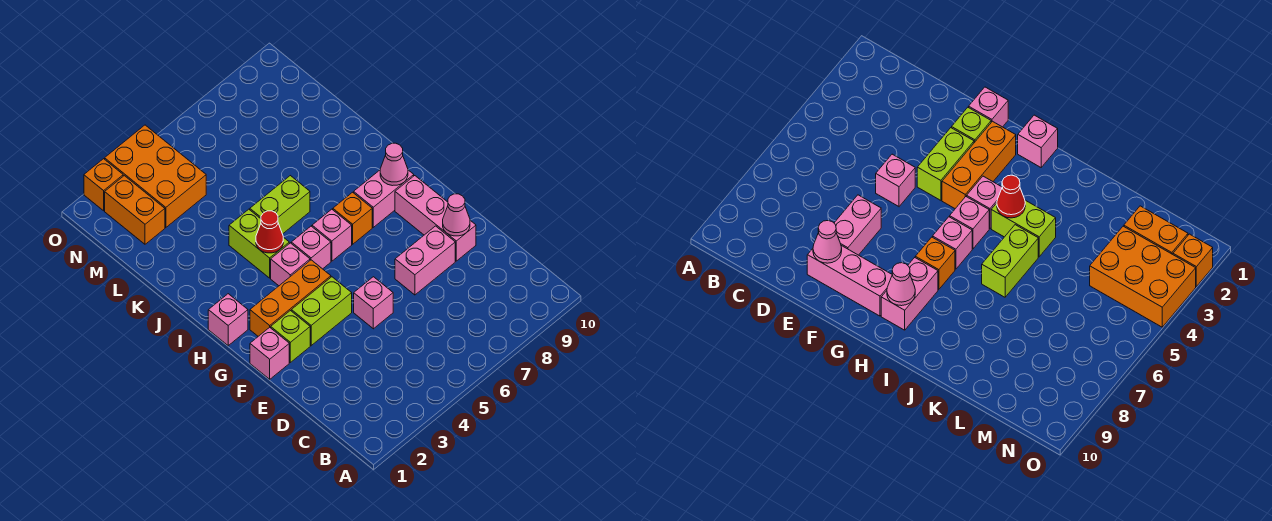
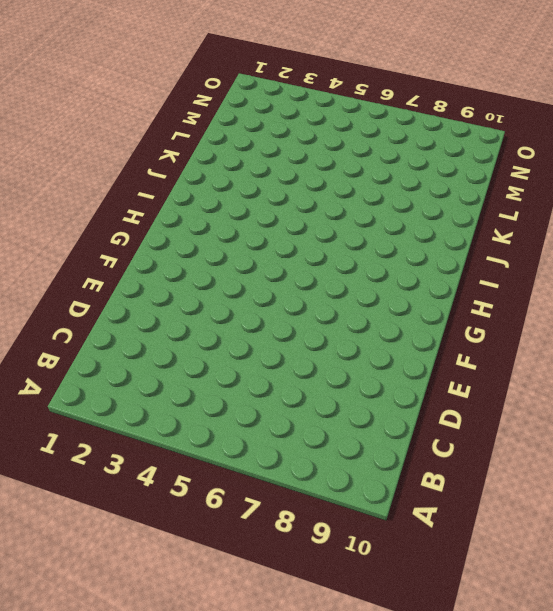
none -> pink 1x1 brick [354,277,393,329]
none -> pink 1x2 brick [395,226,455,295]
none -> pink 1x3 brick [395,176,476,261]

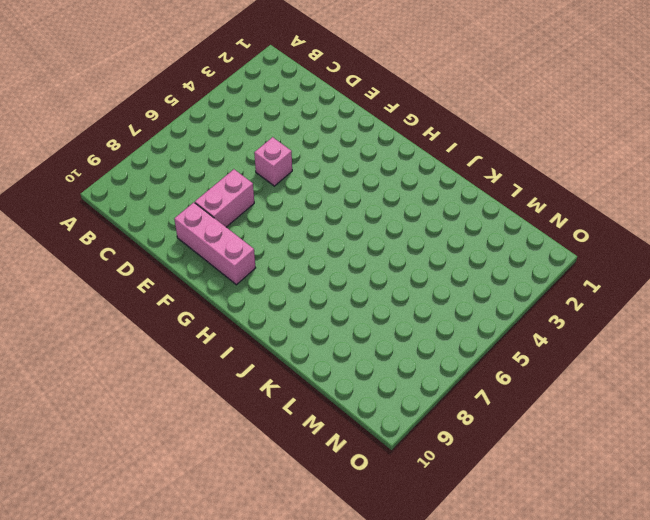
none -> pink 1x1 brick [250,327,289,379]
none -> lime 1x1 brick [271,311,310,362]
none -> lime 1x2 brick [291,277,352,346]

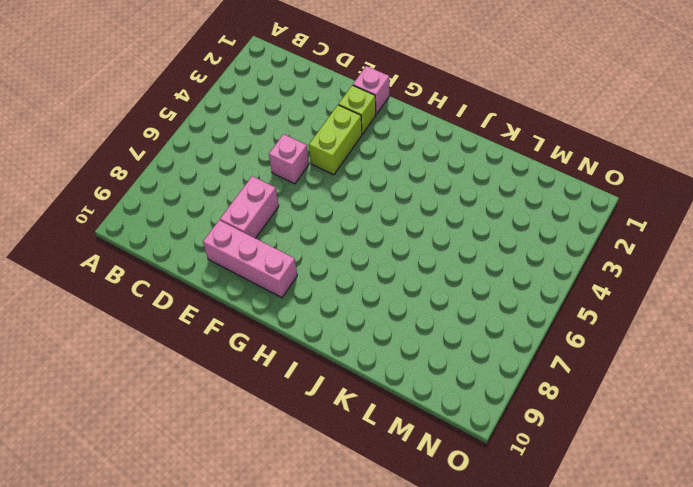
none -> orange 1x3 brick [250,260,331,336]
none -> pink 1x1 brick [208,294,248,346]
none -> pink 1x1 brick [271,243,310,286]

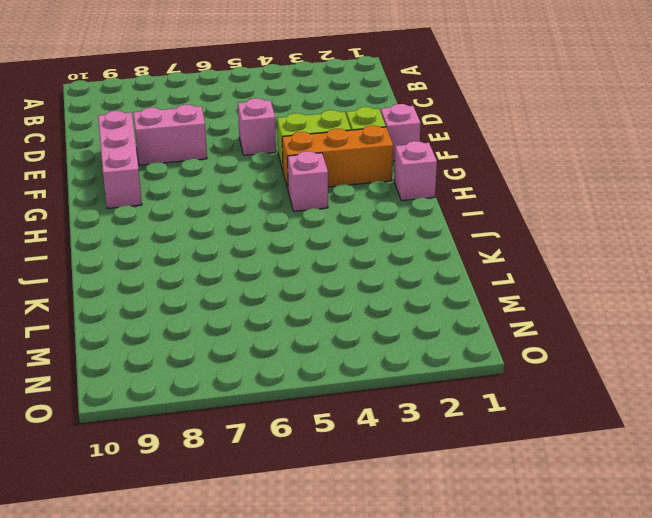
none -> pink 1x1 brick [291,226,331,269]
none -> pink 1x1 brick [312,209,352,261]
none -> orange 1x1 brick [333,192,372,244]

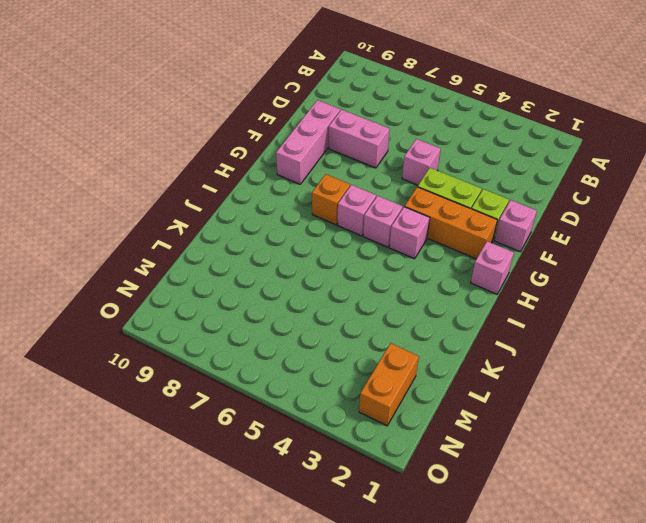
none -> pink 1x2 brick [354,170,414,227]
none -> lime 1x2 brick [229,209,289,278]
none -> lime 1x2 brick [250,176,310,234]

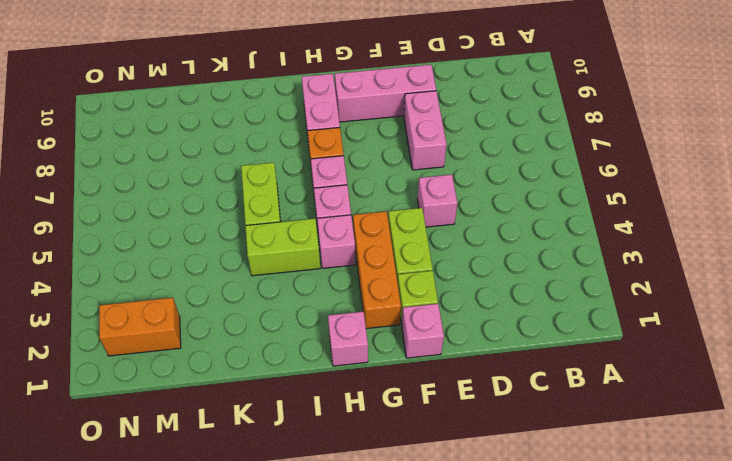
none -> orange 2x3 brick [105,125,206,228]
none -> orange 1x1 brick [84,159,123,211]
none -> pink 1x1 cone [443,194,470,236]

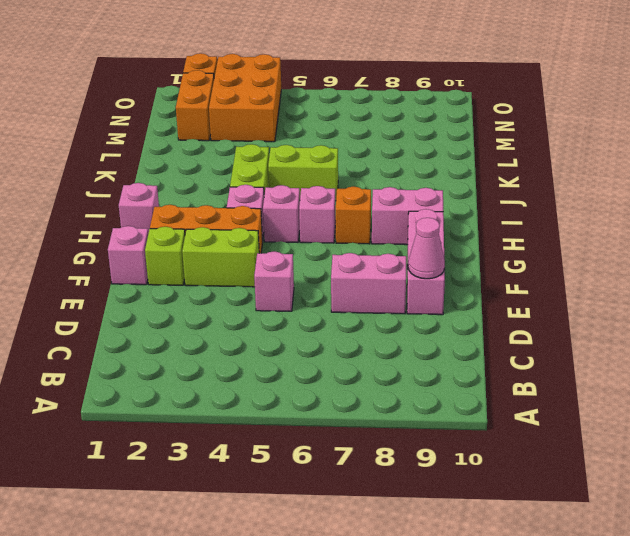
none -> pink 1x1 cone [380,143,408,186]
none -> red 1x1 cone [256,211,283,253]

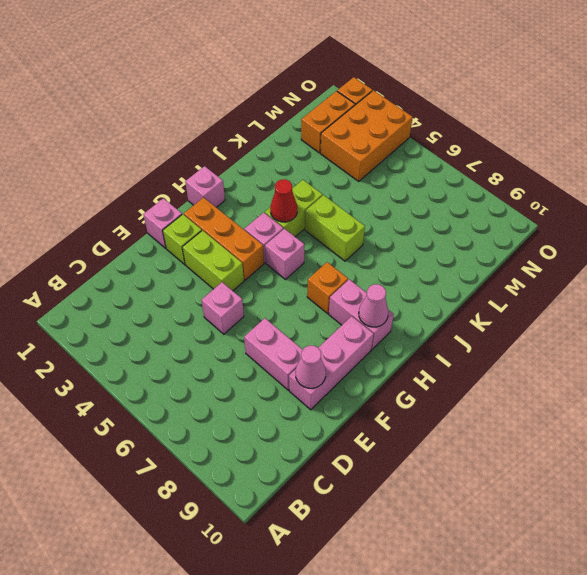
none -> pink 1x1 brick [312,209,352,261]

